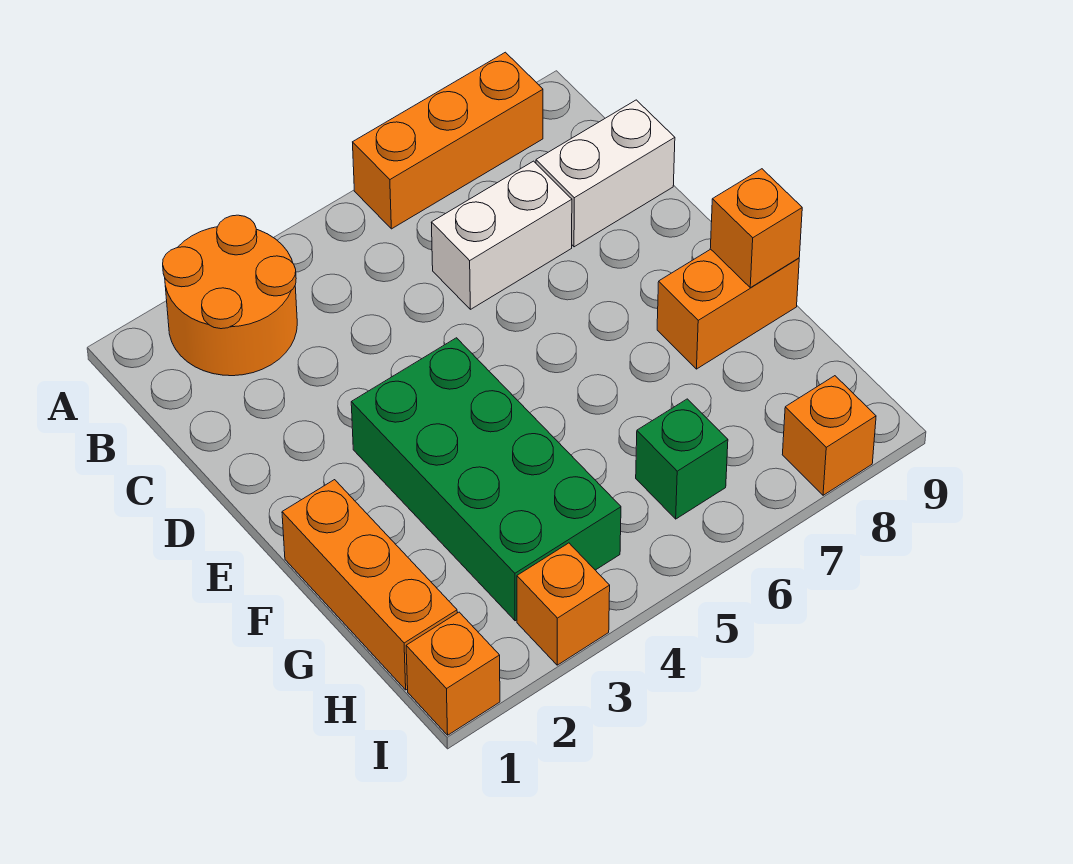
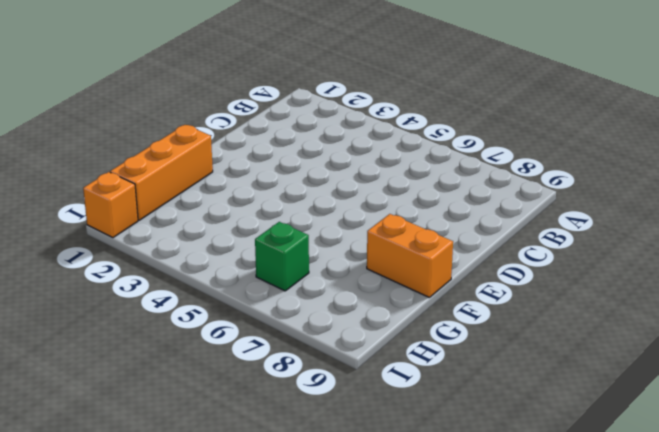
none -> orange 2x2 round brick [163,215,297,376]
none -> orange 1x3 brick [353,52,543,229]
none -> white 1x2 brick [431,161,572,309]

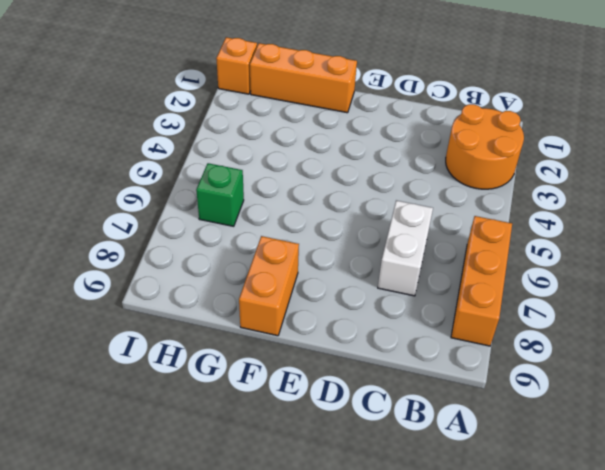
none -> white 1x2 brick [536,100,675,247]
none -> green 2x4 brick [351,338,621,621]
none -> orange 1x1 brick [517,543,610,665]

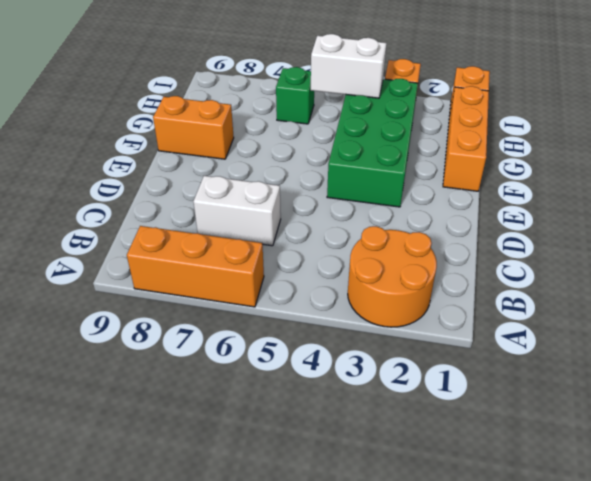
white 1x2 brick [311,34,387,98] -> white 1x2 brick moved to [536,100,675,247]
none -> orange 1x1 brick [782,376,876,495]
none -> orange 1x1 brick [710,169,802,288]

